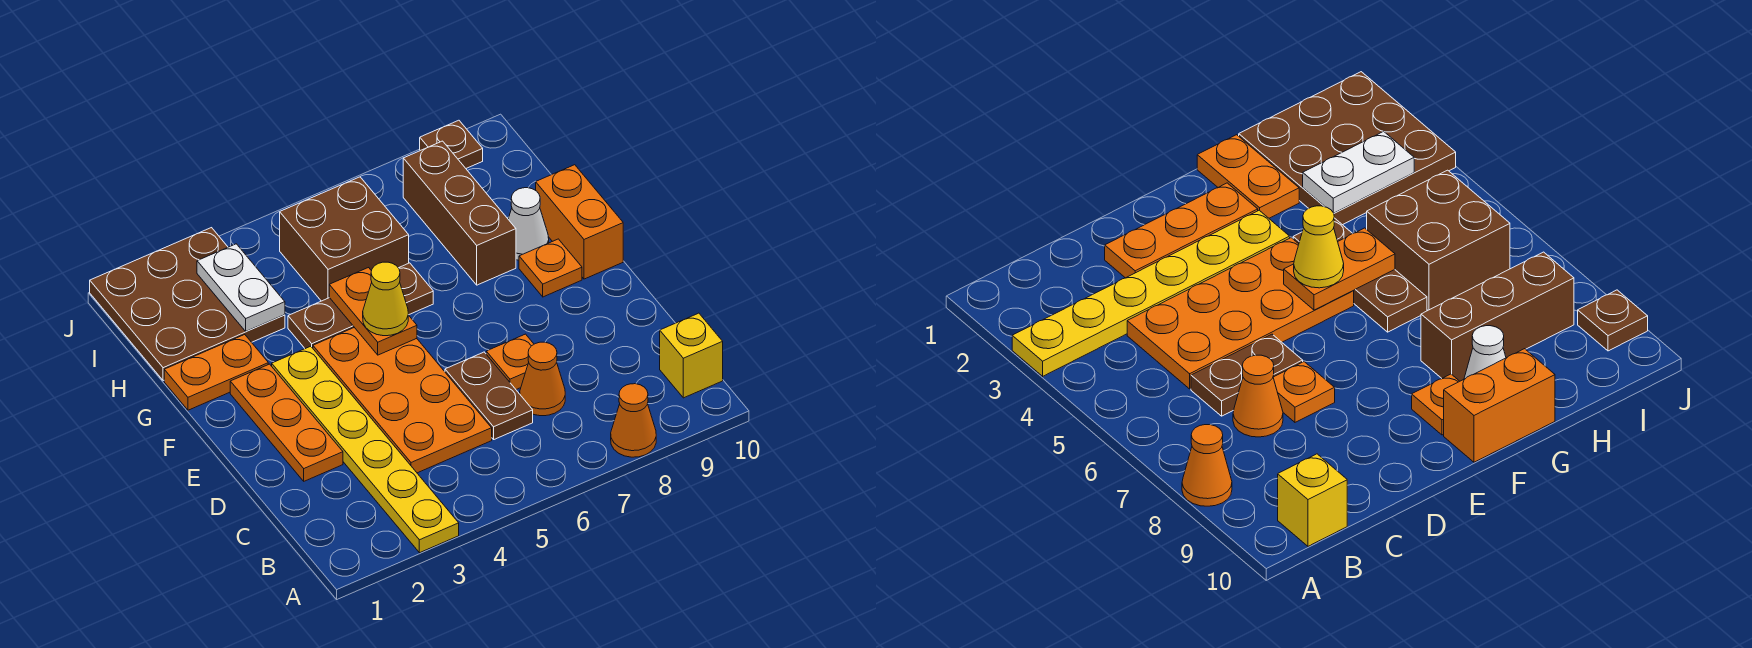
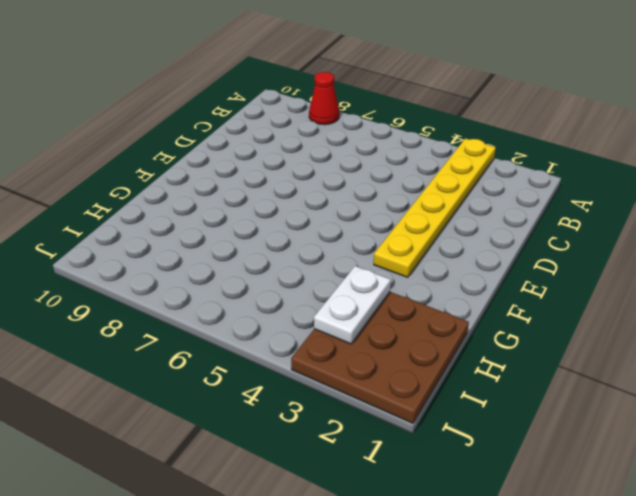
red 1x1 cone [309,72,339,125] -> orange 1x1 cone [611,384,656,457]
none -> yellow 1x1 brick [660,313,723,398]
none -> orange 2x4 plate [313,327,492,473]
none -> brown 1x2 plate [445,352,533,439]

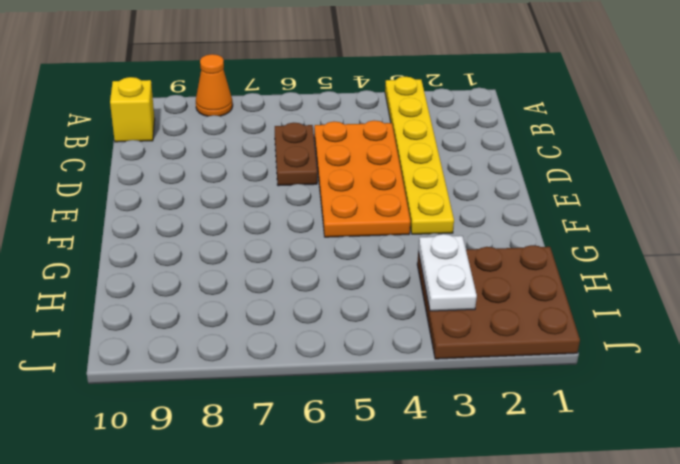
none -> orange 1x1 cone [520,342,565,416]
none -> orange 1x3 plate [230,364,343,481]
none -> orange 1x1 plate [486,334,534,389]

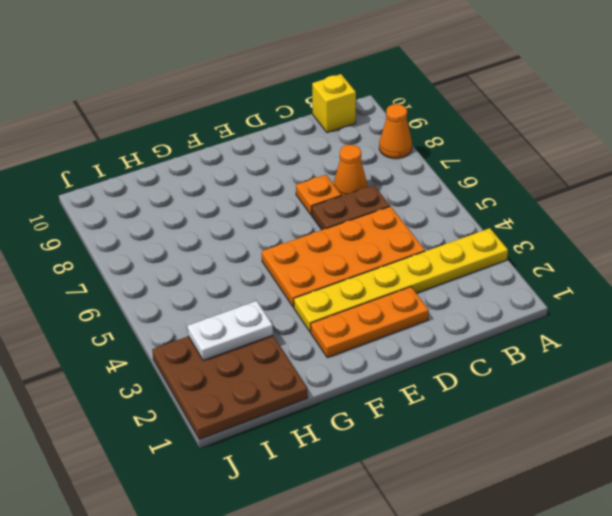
none -> orange 1x1 plate [519,239,582,297]
none -> orange 1x2 brick [536,165,623,279]
none -> orange 1x2 plate [164,335,268,410]

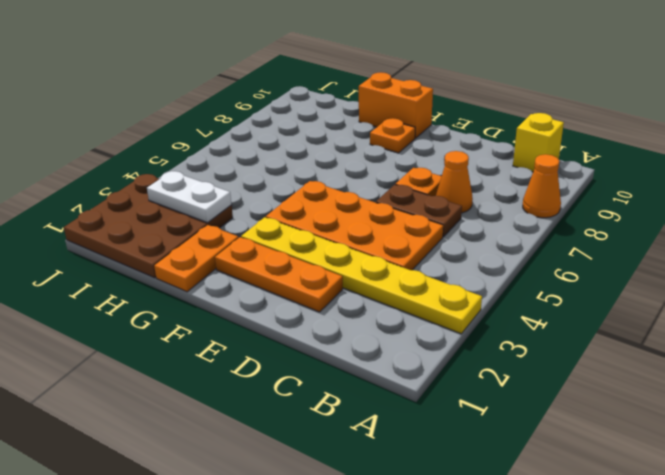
none -> brown 1x3 plate [288,263,433,349]
none -> brown 1x3 brick [403,141,516,285]
none -> white 1x1 cone [508,188,549,260]

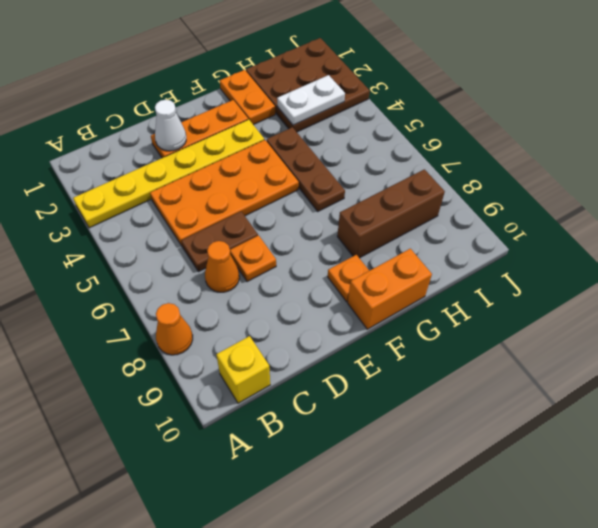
white 1x1 cone [155,100,186,151] -> white 1x1 cone moved to [508,188,549,260]
none -> brown 2x2 brick [280,177,409,301]
none -> brown 1x1 plate [420,120,483,168]
none -> orange 1x2 plate [329,268,417,355]

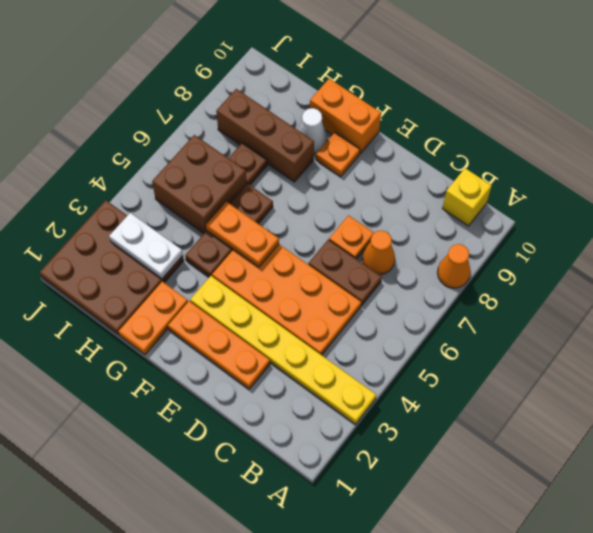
brown 1x1 plate [229,143,267,185] -> brown 1x1 plate moved to [420,120,483,168]
none -> yellow 1x1 cone [363,262,408,336]

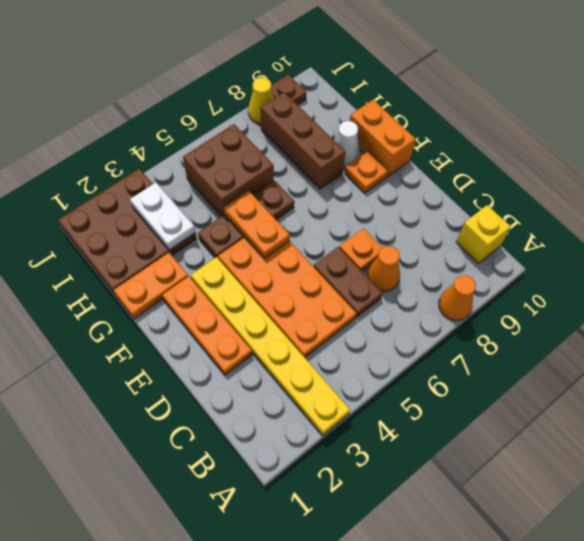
yellow 1x1 cone [248,77,274,124] -> yellow 1x1 cone moved to [363,262,408,336]

